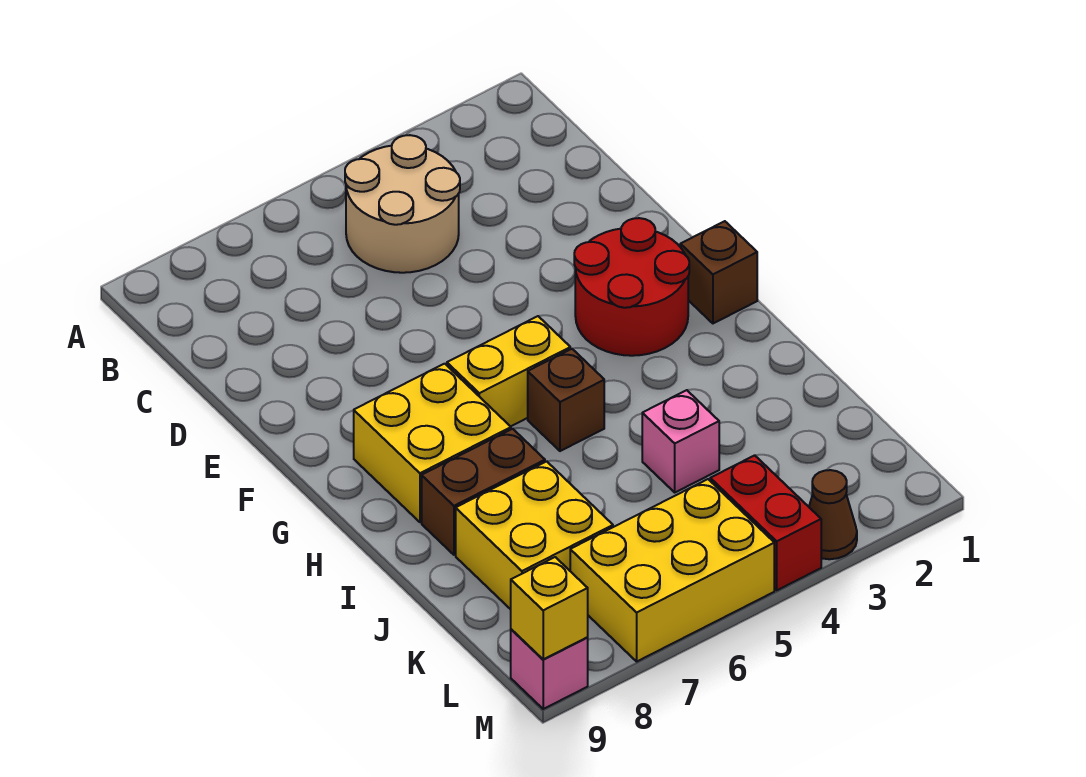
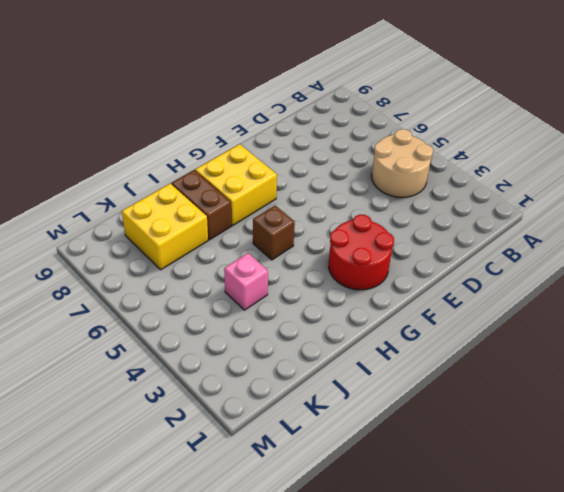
none -> brown 1x1 brick [680,221,757,323]
none -> yellow 1x2 brick [447,316,570,427]
none -> red 1x2 brick [710,455,821,590]

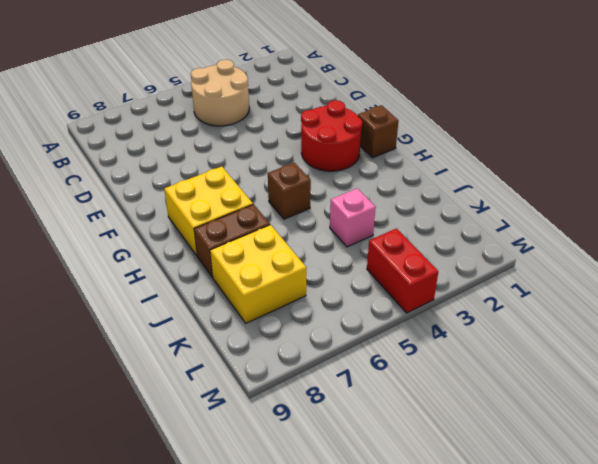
none -> yellow 1x2 brick [447,316,570,427]
none -> yellow 2x3 brick [570,479,774,661]
none -> brown 1x1 cone [809,470,857,559]

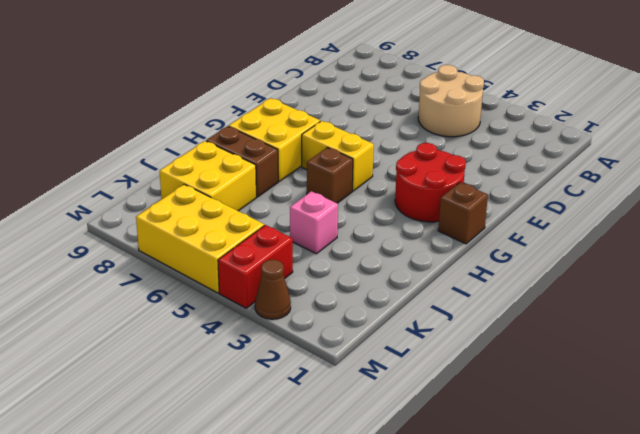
none -> pink 1x1 brick [511,629,588,709]
none -> yellow 1x1 brick [511,557,588,659]

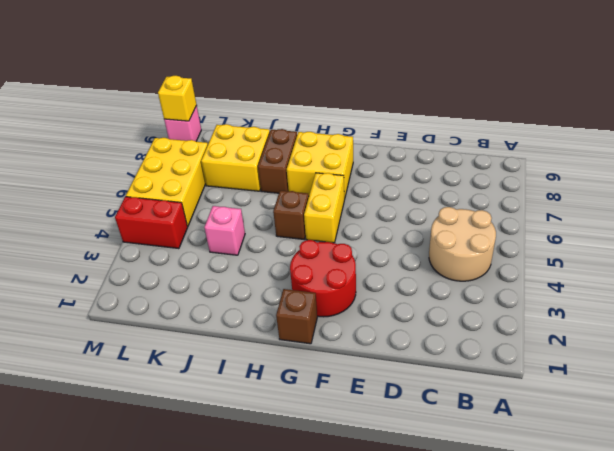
none -> brown 1x1 cone [809,470,857,559]

